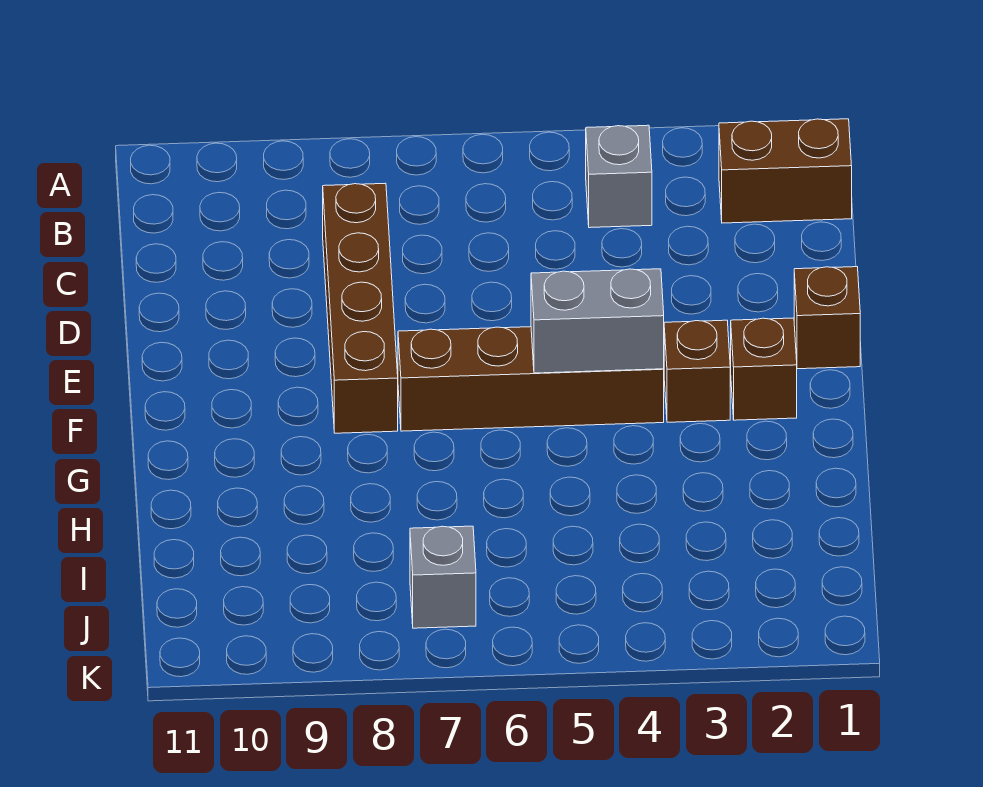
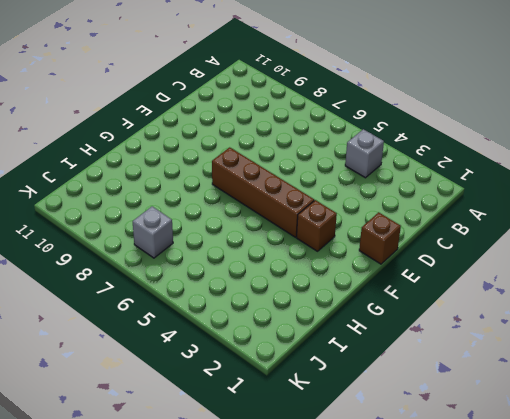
none -> brown 1x2 brick [719,119,852,223]
none -> brown 1x4 brick [323,183,398,433]

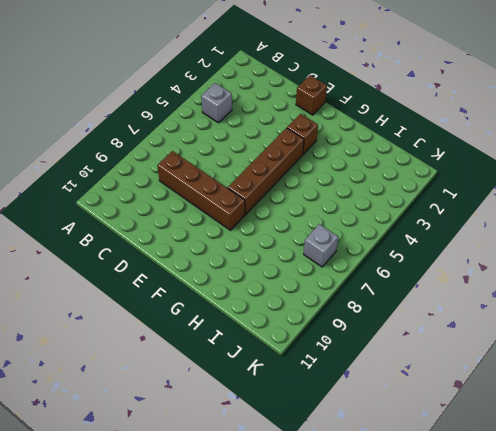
none -> brown 1x2 brick [719,119,852,223]
none -> brown 1x1 brick [731,318,797,420]

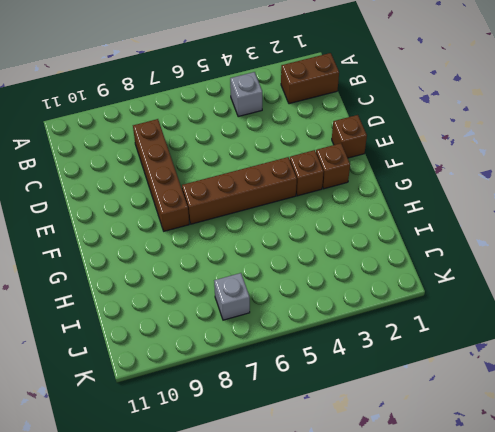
none -> grey 1x2 brick [531,269,664,373]

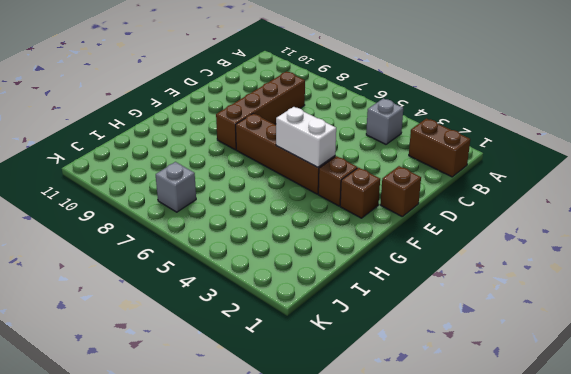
white 1x2 brick [276,107,336,167] -> grey 1x2 brick [531,269,664,373]

